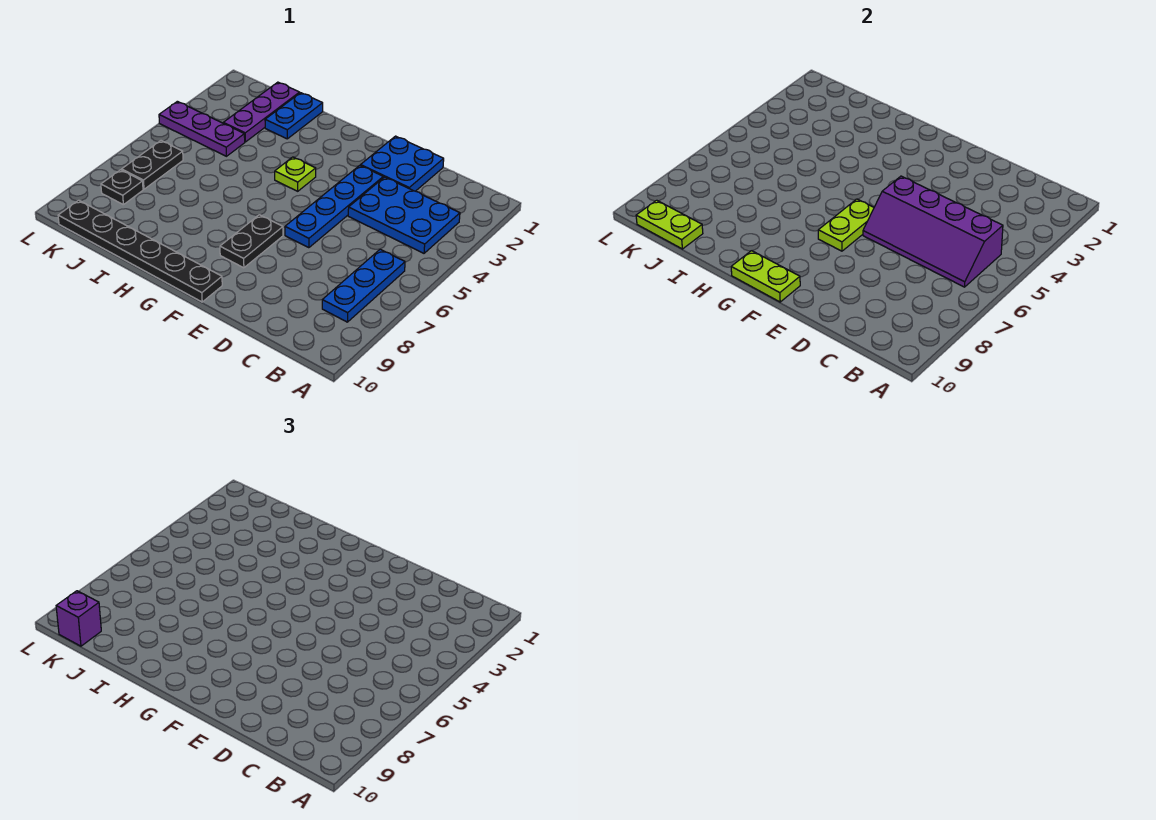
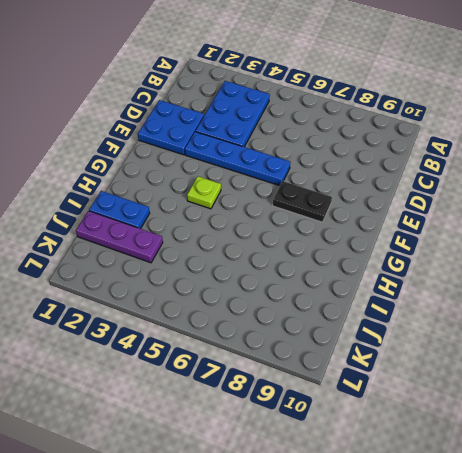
none -> blue 1x3 plate [322,249,405,322]
none -> black 1x6 plate [58,200,222,302]
none -> purple 1x3 plate [159,101,245,156]

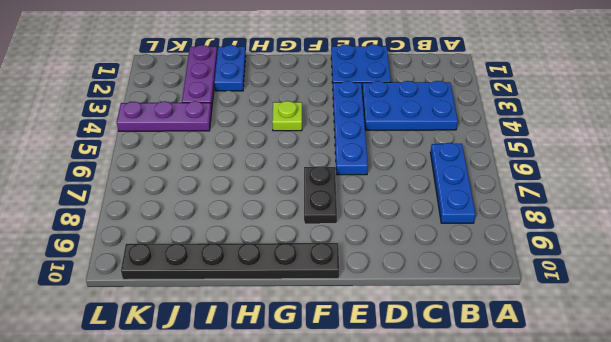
none -> black 1x2 plate [122,141,183,189]
none -> black 1x1 plate [101,170,143,205]
none -> purple 2x4 slope [863,176,1003,287]

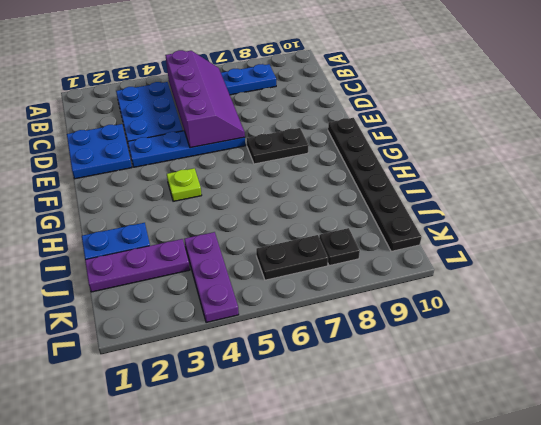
none -> lime 1x2 plate [818,199,874,251]
none -> lime 1x2 plate [731,251,800,302]
none -> lime 1x2 plate [636,200,703,249]

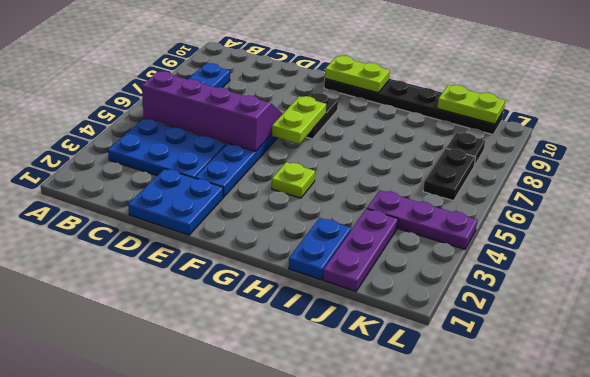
none -> purple 1x1 brick [56,591,101,646]

